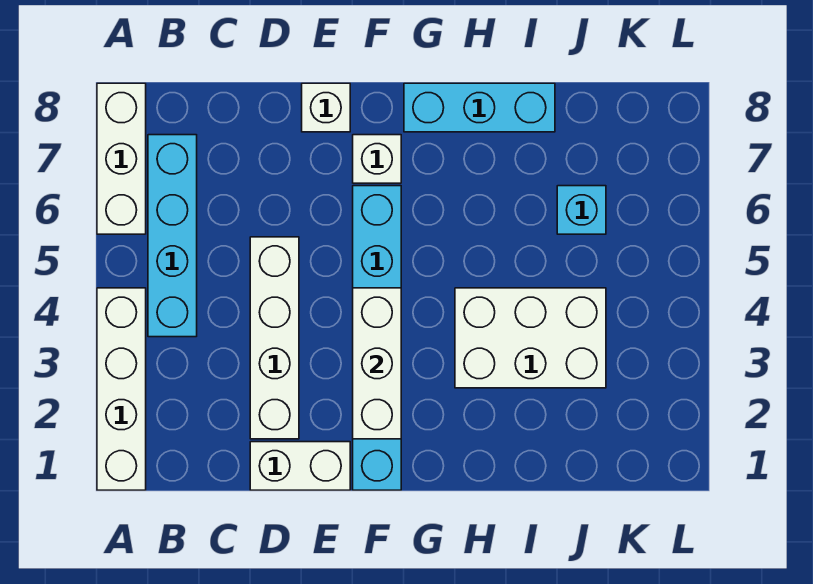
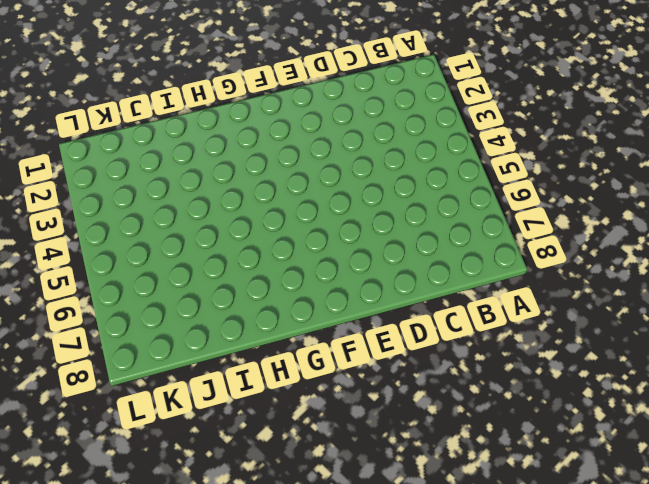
none -> white 1x4 brick [97,288,146,490]
none -> white 1x3 brick [97,83,146,234]
none -> cyan 1x4 brick [148,135,197,337]

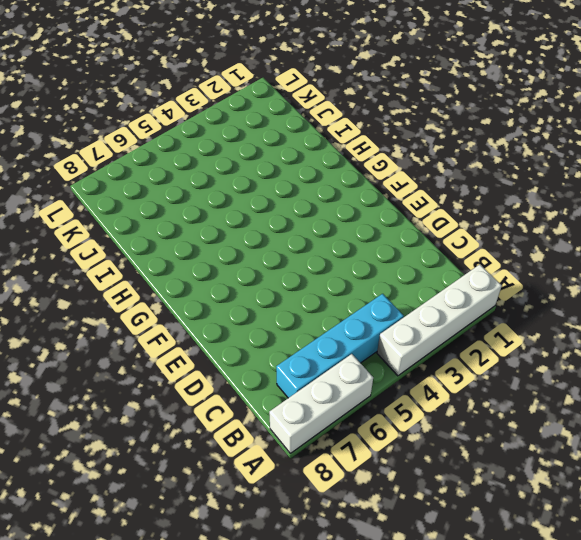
none -> white 1x2 brick [250,442,350,490]
none -> white 1x4 brick [250,237,299,439]
none -> white 1x1 brick [302,83,350,132]

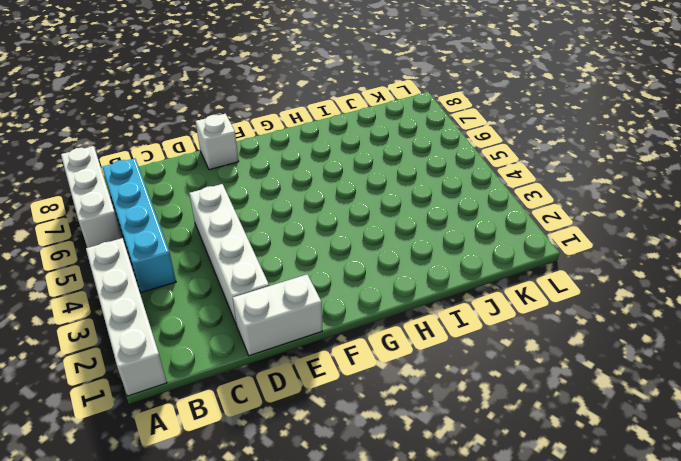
none -> cyan 1x6 brick [353,186,401,490]
none -> white 1x1 brick [353,135,401,183]
none -> cyan 1x3 brick [404,83,555,132]

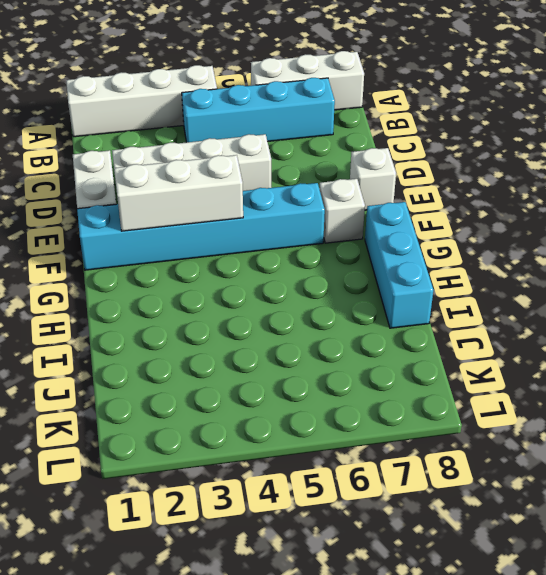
none -> white 2x3 brick [455,288,606,388]
none -> cyan 1x1 brick [557,186,606,234]

